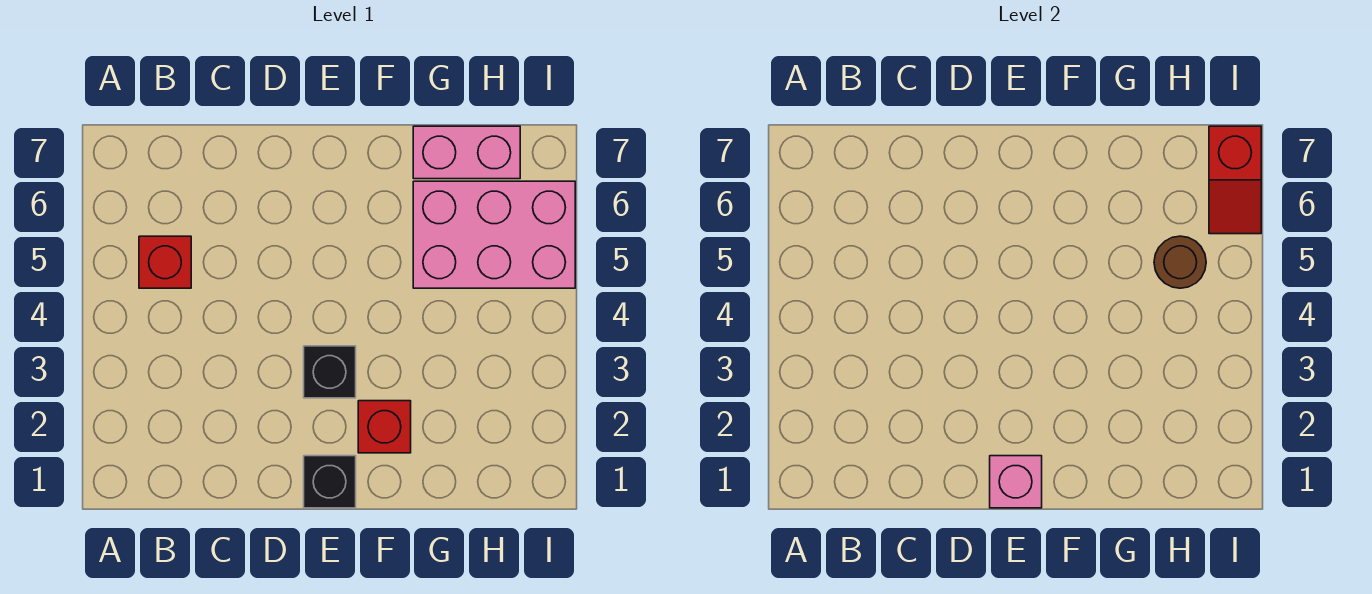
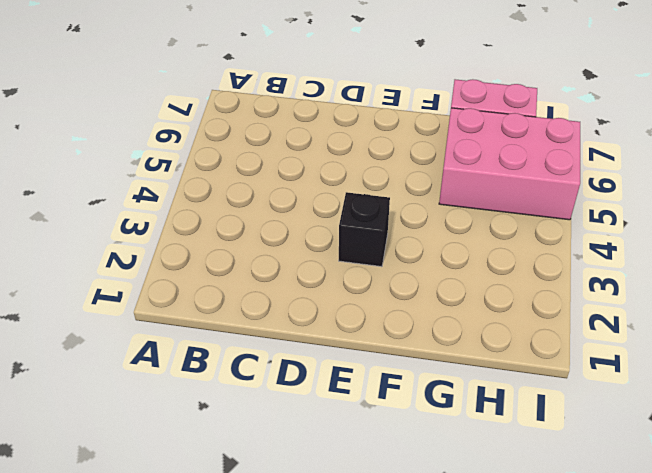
none -> red 1x1 brick [139,236,191,288]
none -> black 1x1 brick [304,456,356,508]

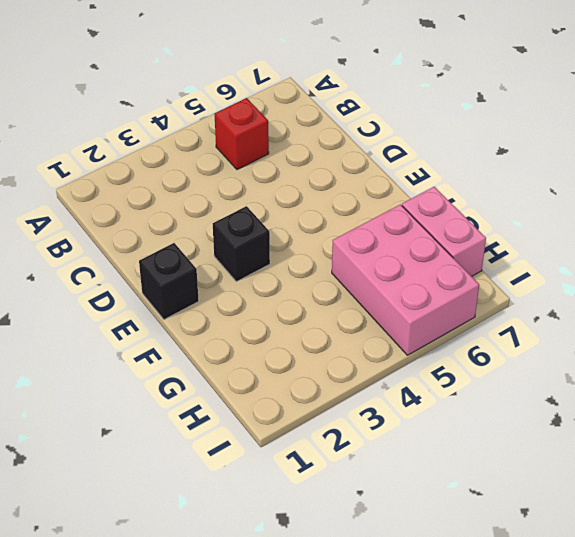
none -> red 1x1 brick [358,401,411,453]
none -> pink 1x1 brick [990,456,1042,508]

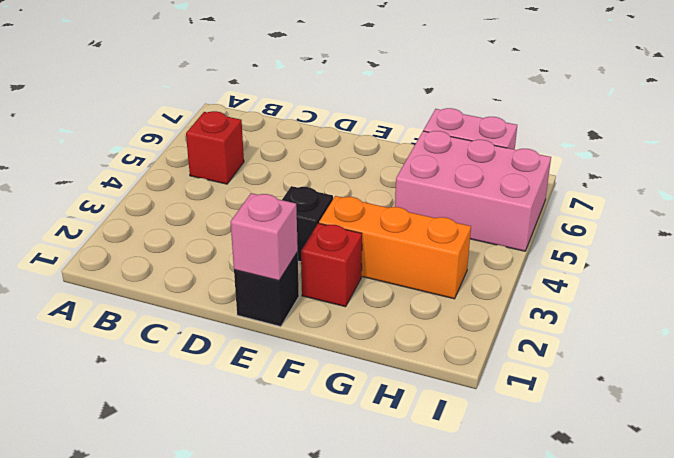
orange 1x3 brick [319,196,471,299] -> none
none -> brown 1x1 round brick [1154,236,1206,288]
none -> red 1x2 slope [1209,126,1261,234]

